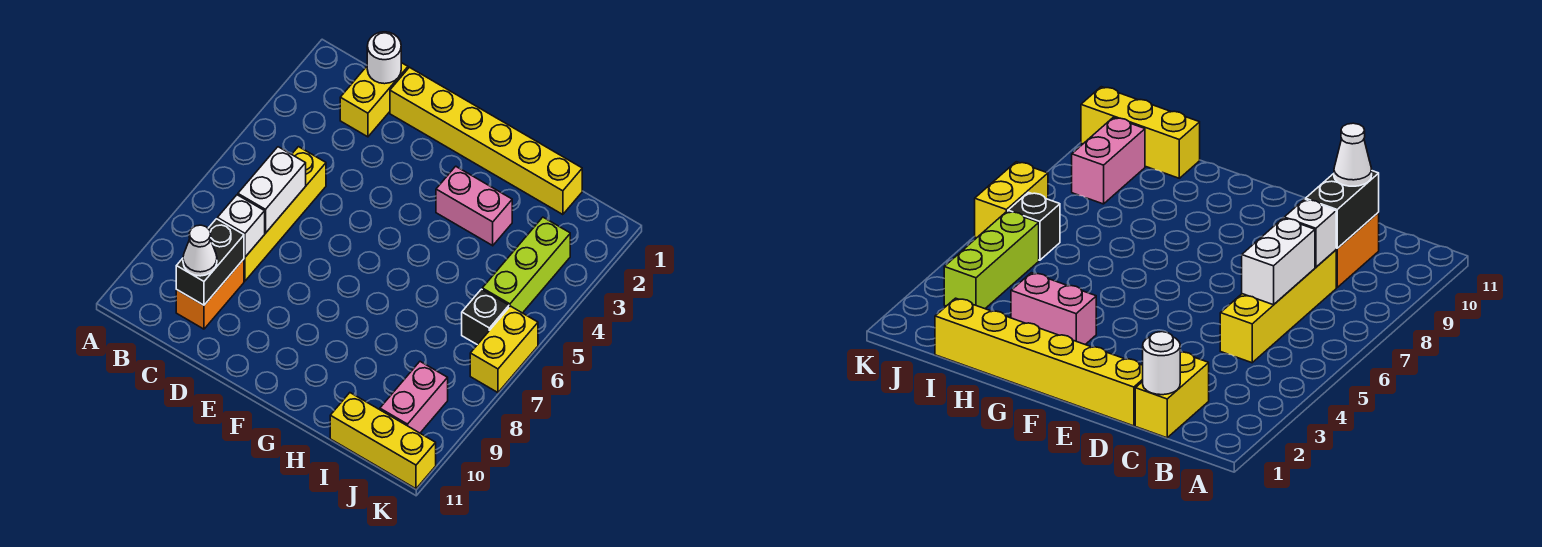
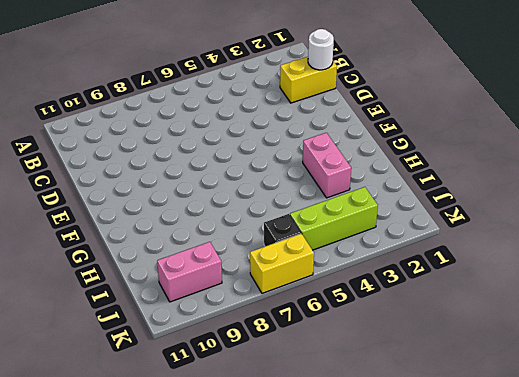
none -> yellow 1x4 brick [244,147,326,281]
none -> orange 1x2 brick [176,259,244,329]
none -> yellow 1x6 brick [390,67,582,215]

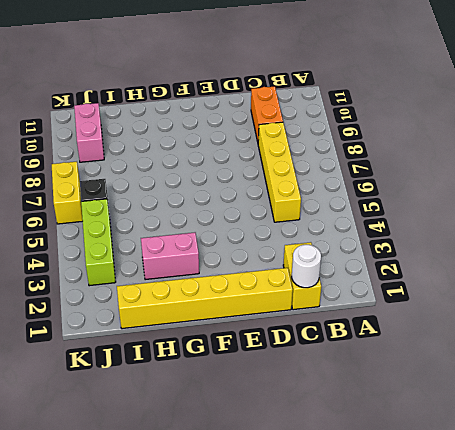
none -> yellow 1x3 brick [330,393,436,489]
none -> white 1x2 brick [238,147,306,233]
none -> white 1x1 brick [217,195,265,257]

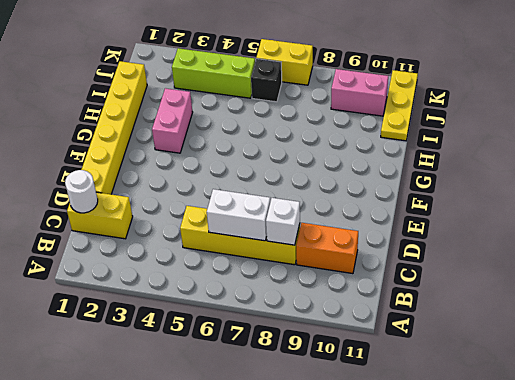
yellow 1x3 plate [381,70,418,141] -> yellow 1x3 brick [330,393,436,489]
none -> black 1x2 brick [176,219,244,305]
none -> white 1x1 cone [183,225,217,276]

